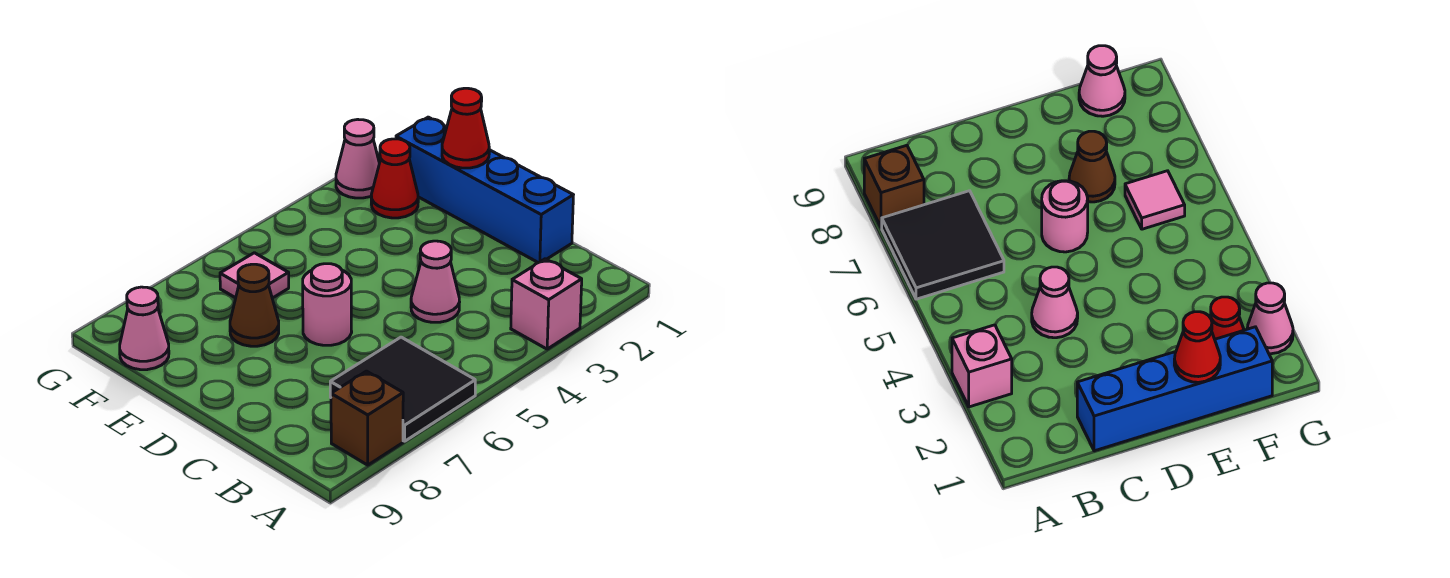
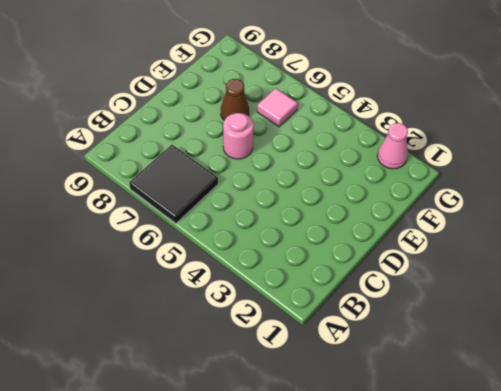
none -> pink 1x1 brick [511,259,582,349]
none -> brown 1x1 brick [331,371,403,465]
none -> blue 1x4 brick [396,117,573,263]

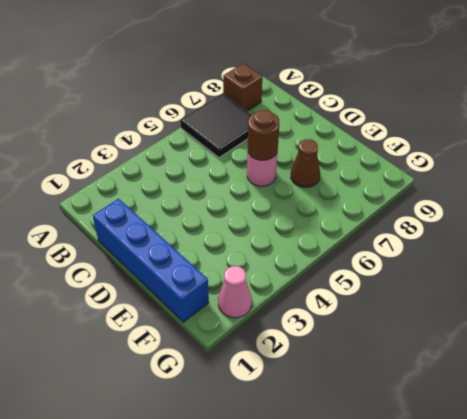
brown 1x1 round brick [248,110,279,160] -> none
none -> pink 1x1 brick [511,259,582,349]
none -> pink 1x1 cone [411,241,459,322]
none -> red 1x1 cone [371,139,418,218]

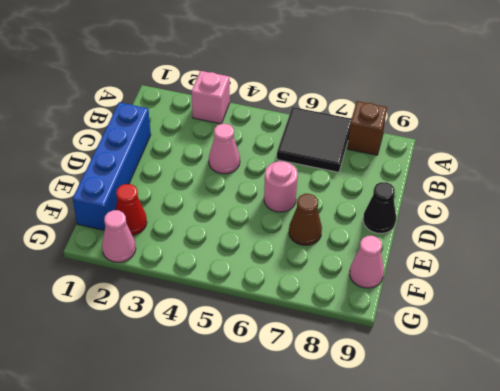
black 1x1 cone [363,182,396,234] -> none
none -> pink 1x1 tile [220,253,289,298]
none -> red 1x1 cone [442,88,489,168]

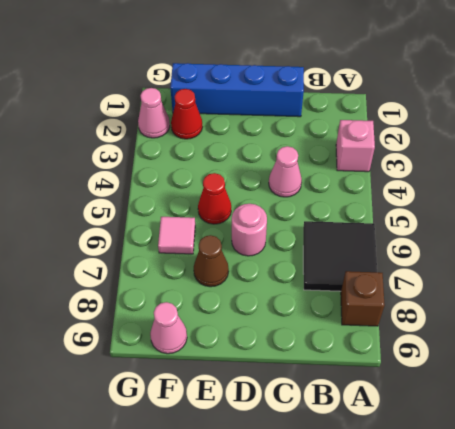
red 1x1 cone [198,173,231,224] -> red 1x1 cone moved to [442,88,489,168]

